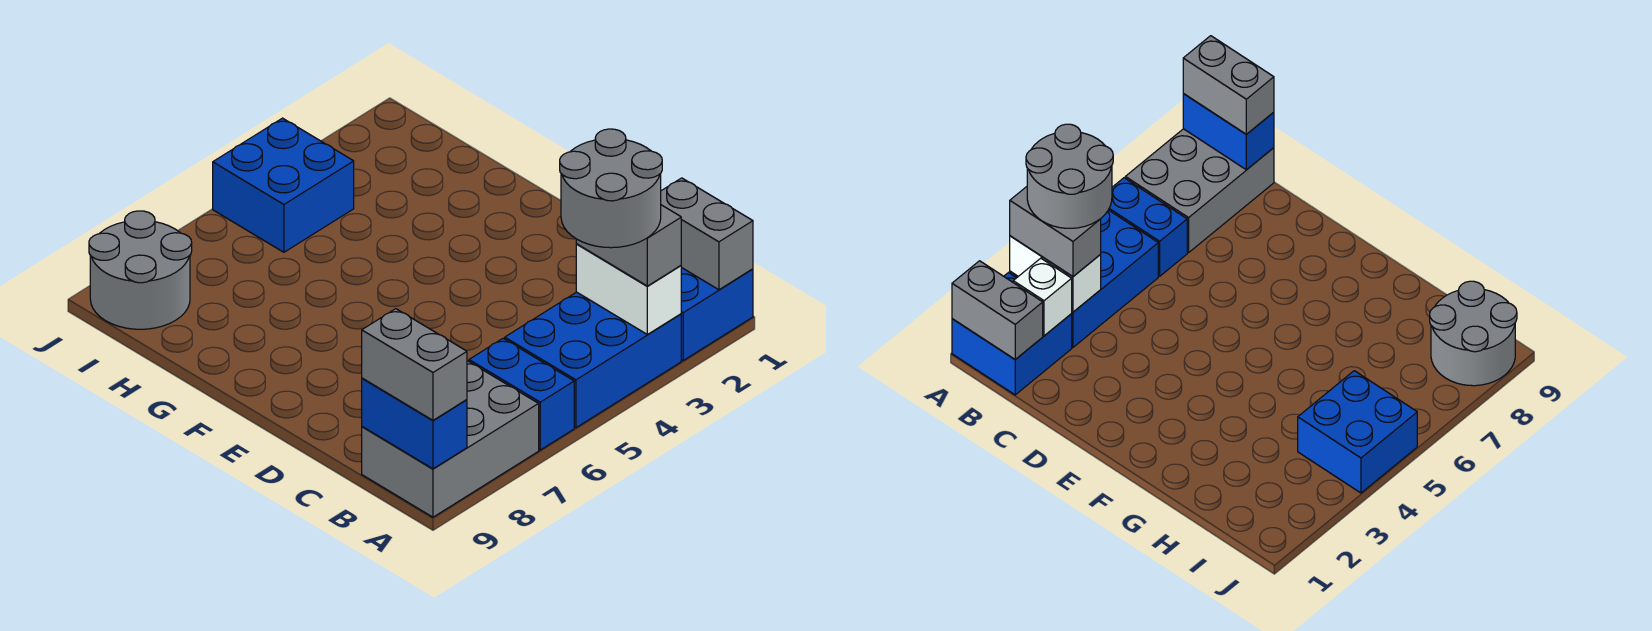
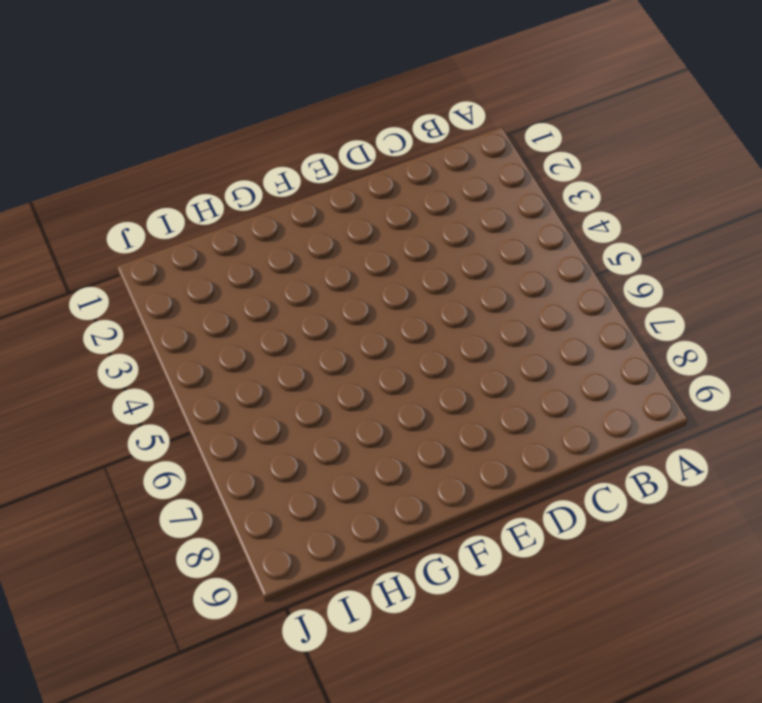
none -> blue 2x2 brick [681,267,753,360]
none -> blue 2x3 brick [505,292,681,428]
none -> blue 1x2 brick [469,339,574,450]

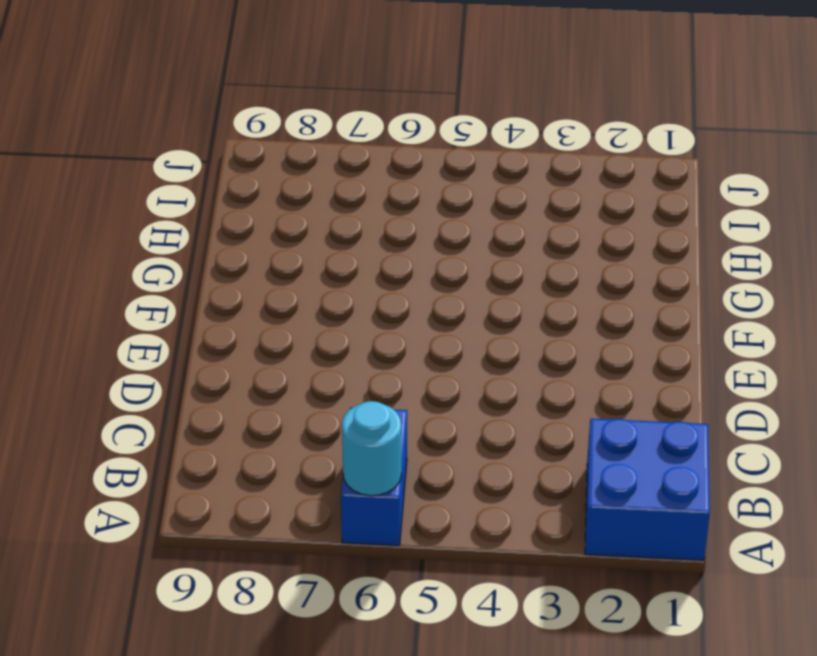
cyan 1x1 round brick [342,401,401,496] -> none
none -> blue 2x3 brick [505,292,681,428]
none -> grey 2x3 brick [362,361,539,517]
none -> blue 2x2 brick [213,118,354,252]

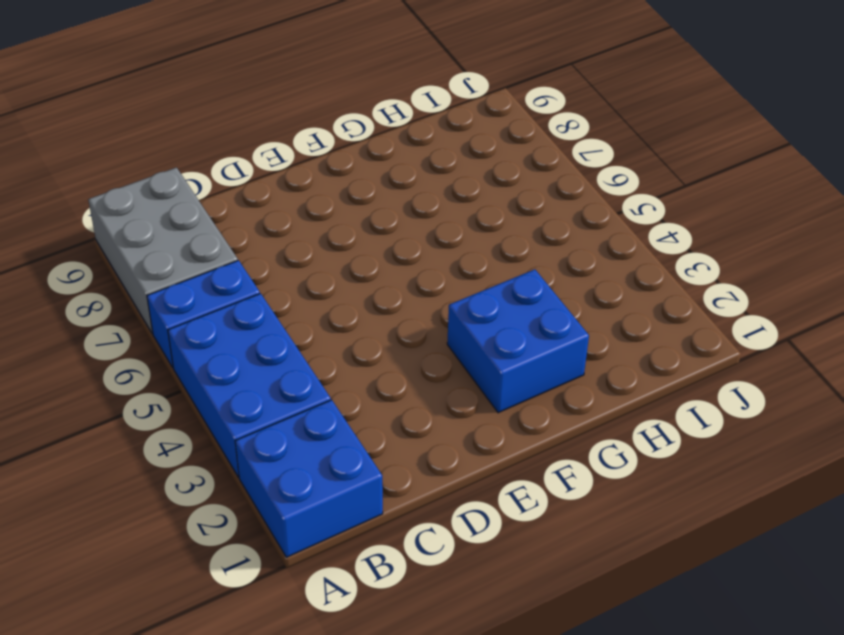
blue 2x2 brick [447,269,589,413] -> blue 2x2 brick moved to [213,118,354,252]
none -> grey 2x2 round brick [89,211,192,329]
none -> grey 1x2 brick [661,178,753,290]
none -> white 1x2 brick [576,244,681,334]

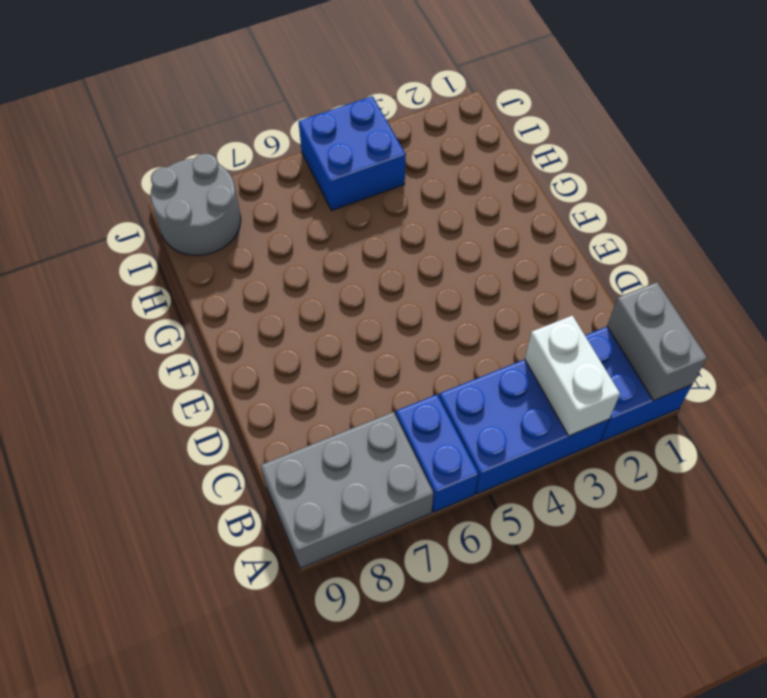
none -> blue 1x2 brick [362,378,467,469]
none -> white 1x1 brick [1013,258,1072,336]
none -> grey 1x2 brick [576,205,681,286]

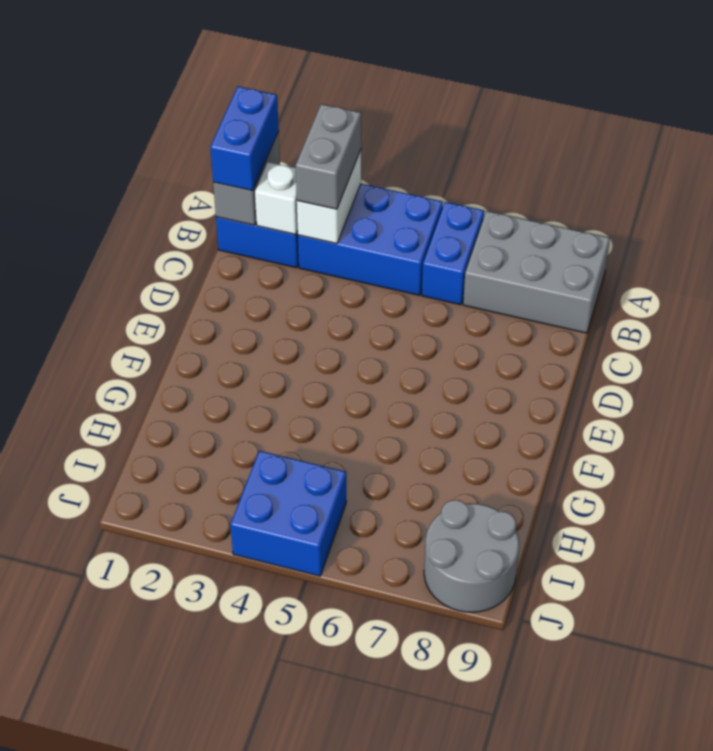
blue 1x2 brick [210,87,279,191] -> blue 1x2 brick moved to [362,378,467,469]
none -> grey 1x2 brick [362,309,467,420]
none -> grey 2x2 round brick [560,129,662,248]

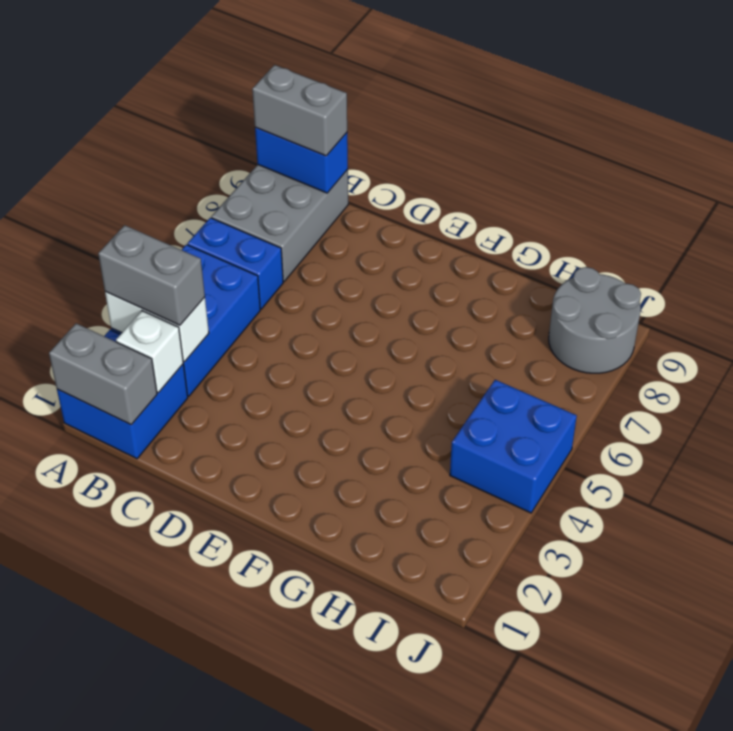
none -> grey 2x2 round brick [560,129,662,248]

